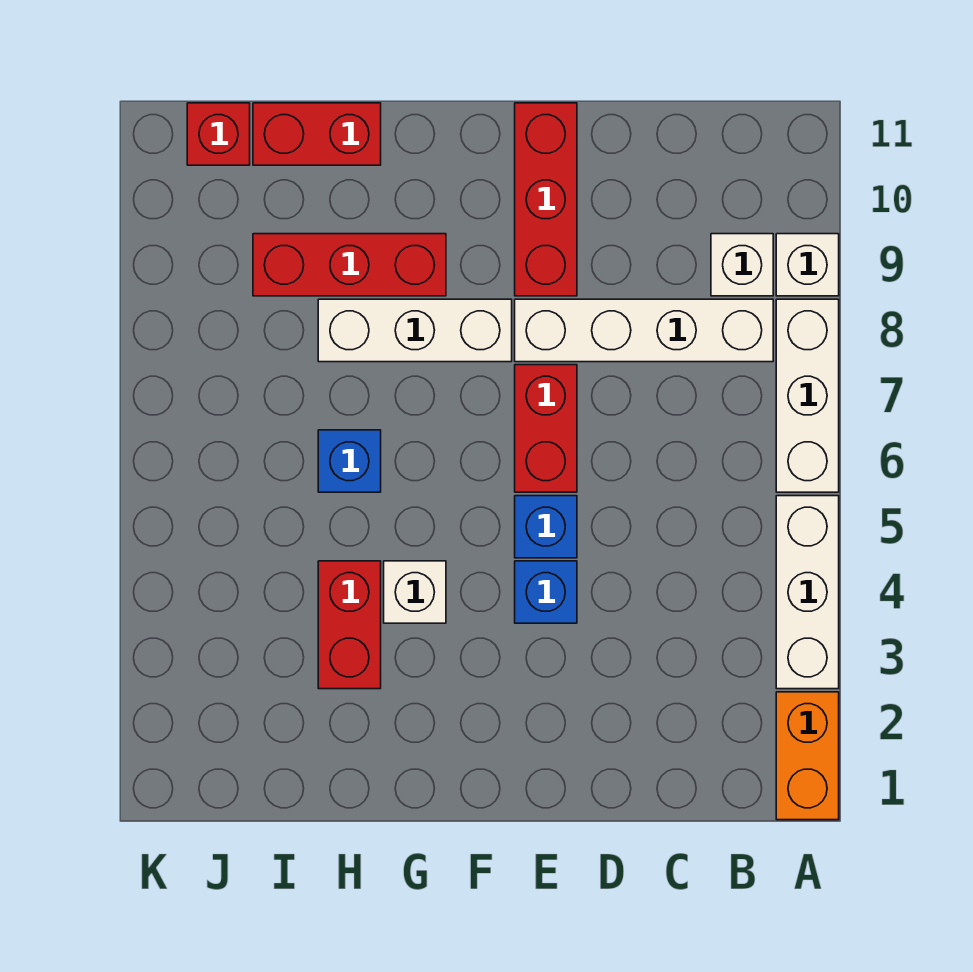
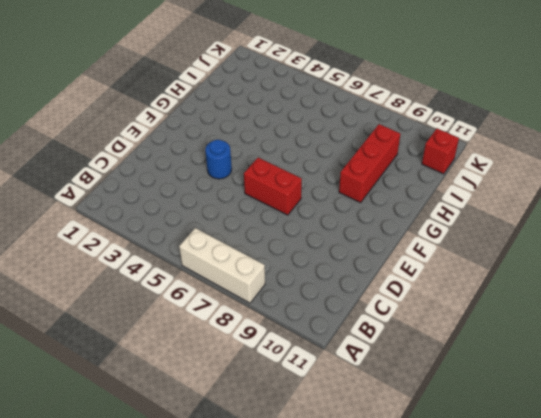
blue 1x1 round brick [205,140,232,179] -> blue 1x1 brick [515,561,577,623]
none -> orange 1x2 brick [776,692,839,820]
none -> white 1x3 brick [776,496,839,689]
none -> white 1x1 brick [776,234,839,296]

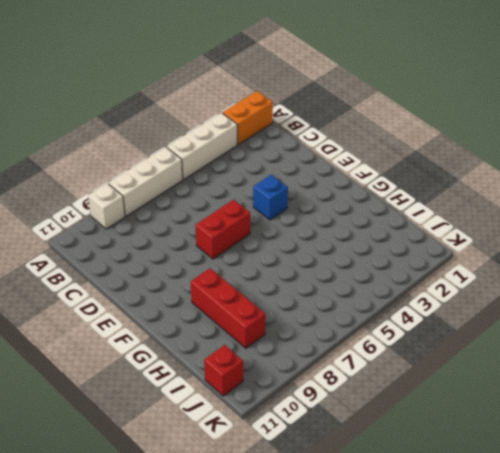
none -> white 1x4 brick [515,299,773,362]
none -> white 1x1 brick [711,234,773,296]
none -> blue 1x1 brick [515,496,577,558]

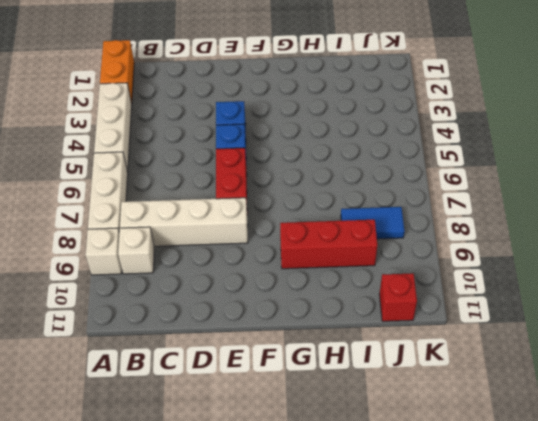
blue 1x2 tile [341,207,405,239] -> none
none -> red 1x3 brick [515,103,577,296]
none -> white 1x3 brick [318,299,512,362]
none -> white 1x1 brick [384,561,446,623]

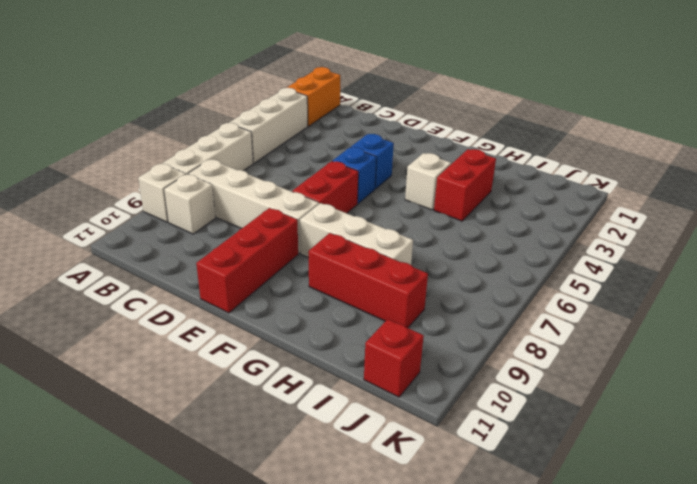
none -> blue 1x1 brick [318,430,381,492]
none -> red 1x2 brick [253,103,381,165]

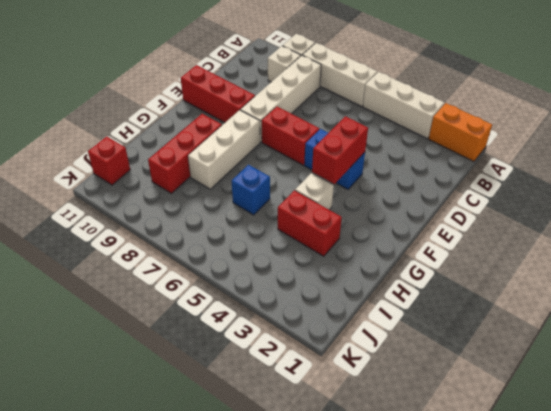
red 1x2 brick [312,116,368,184] -> red 1x2 brick moved to [253,103,381,165]

